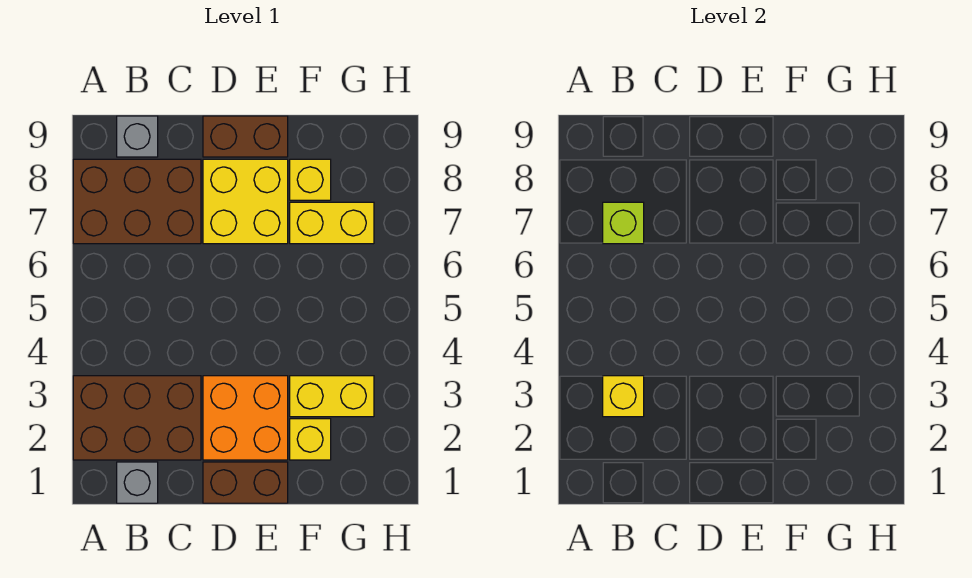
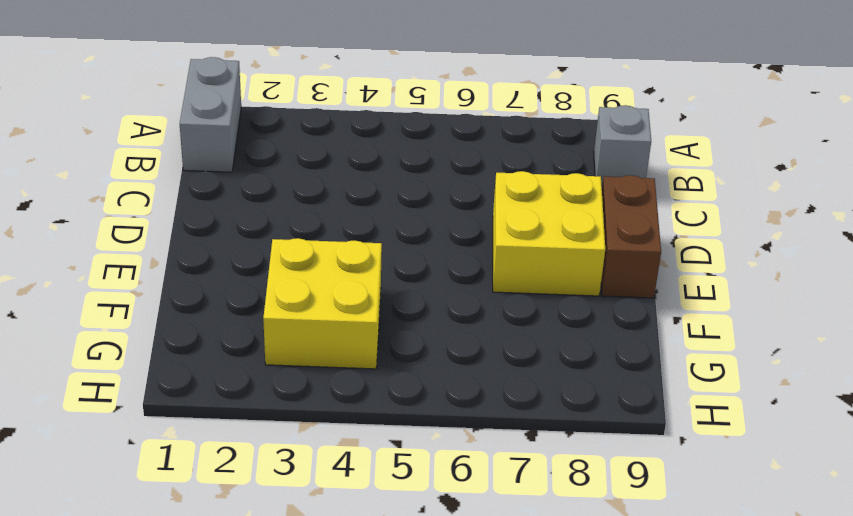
grey 1x2 brick [180,57,241,172] -> grey 1x1 brick [117,462,158,503]
yellow 2x2 brick [263,238,382,369] -> yellow 1x2 brick [290,376,374,417]
none -> brown 2x3 brick [73,376,201,460]
none -> brown 2x3 brick [73,159,201,244]
none -> brown 1x2 brick [203,462,288,503]

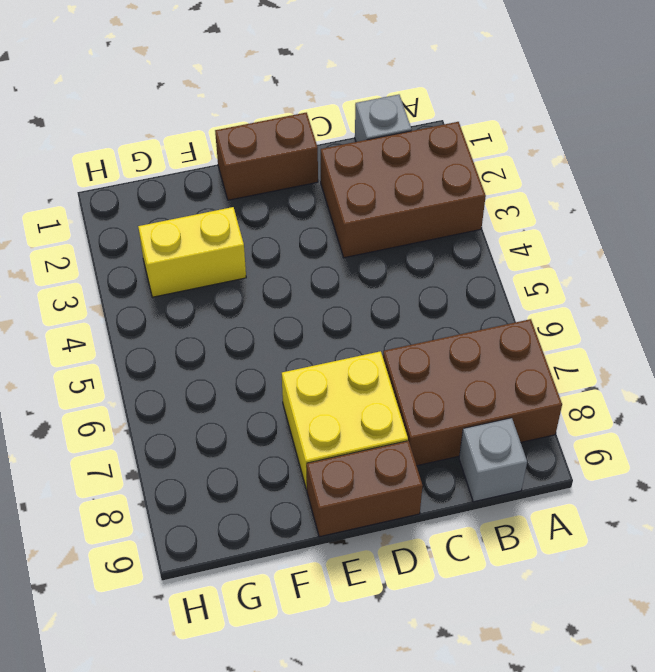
none -> orange 2x2 brick [203,376,288,460]
none -> yellow 1x1 brick [290,419,331,460]
none -> yellow 1x2 brick [290,202,374,244]

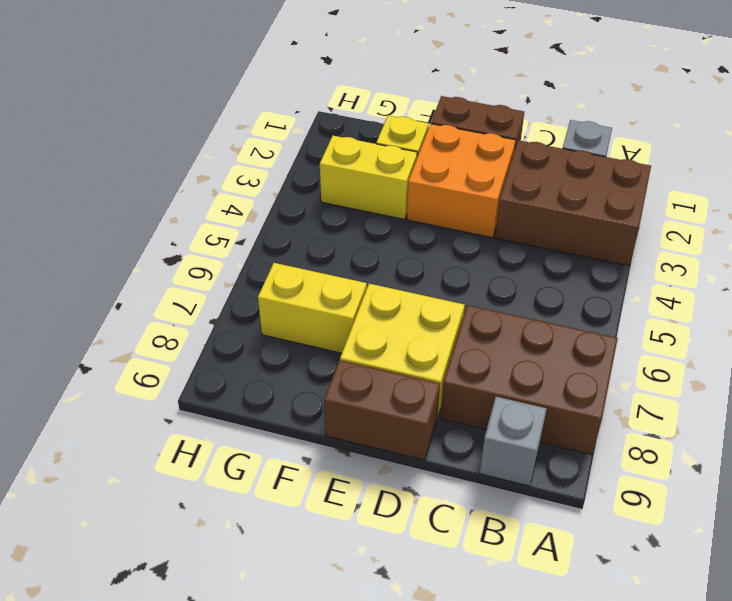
none -> yellow 1x1 brick [290,159,331,200]
none -> yellow 1x1 brick [603,376,644,417]
none -> lime 1x1 brick [603,202,644,244]

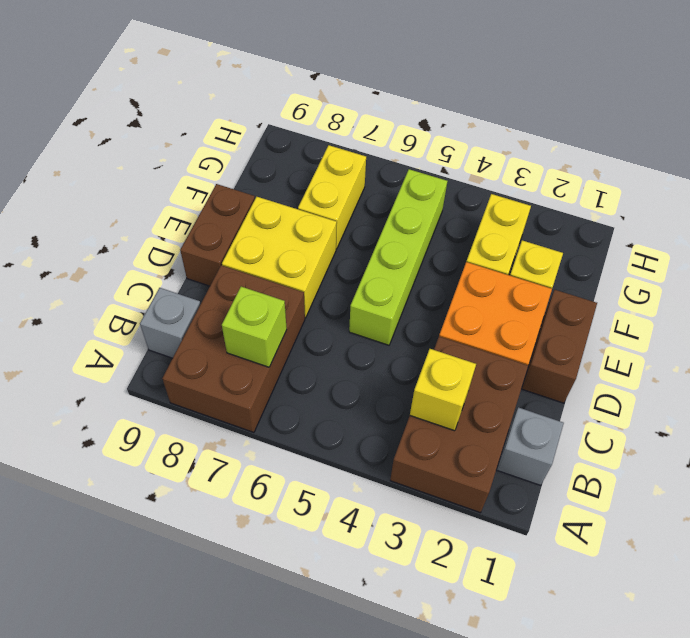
lime 1x4 brick [349,169,447,345] -> none
none -> yellow 1x1 brick [290,159,331,200]

